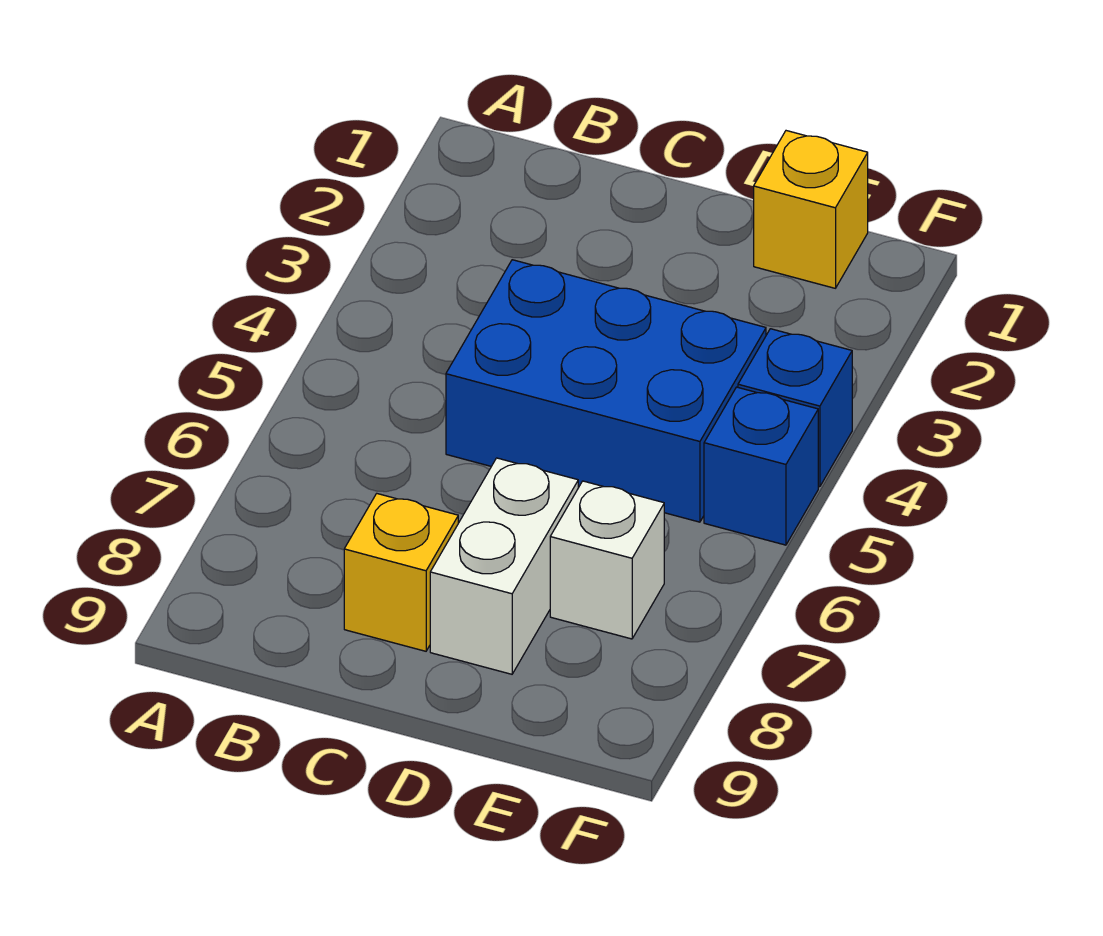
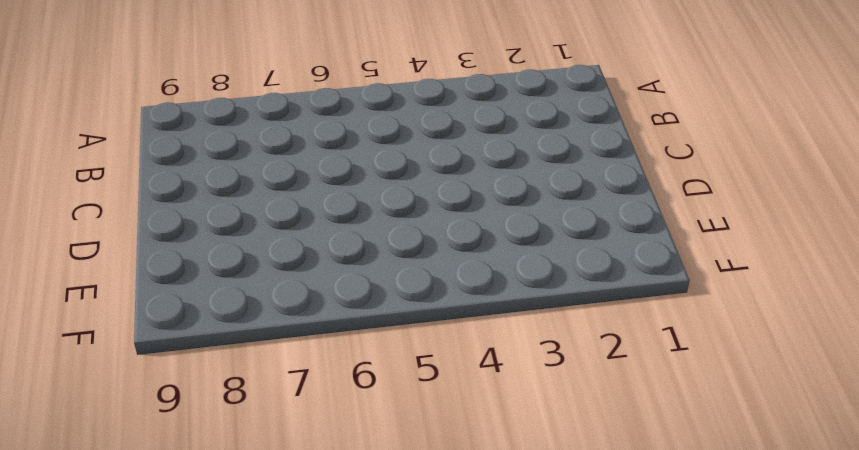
none -> blue 2x3 brick [446,260,766,522]
none -> yellow 1x1 brick [344,494,458,651]

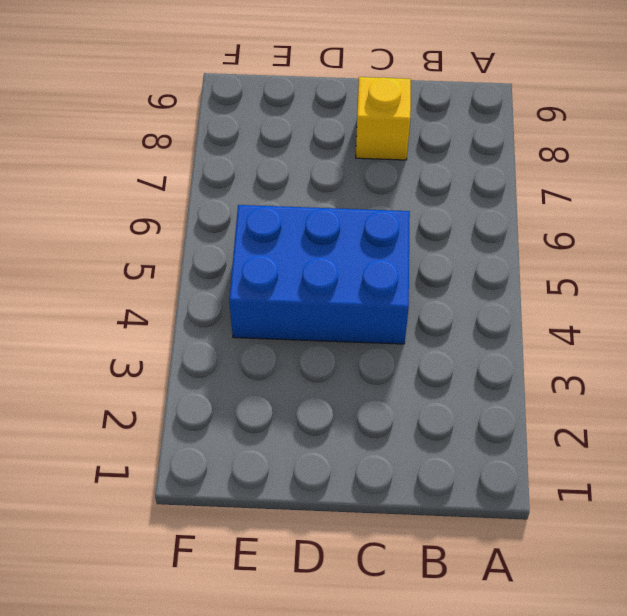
none -> white 1x2 brick [430,458,578,674]
none -> yellow 1x1 brick [754,131,868,288]

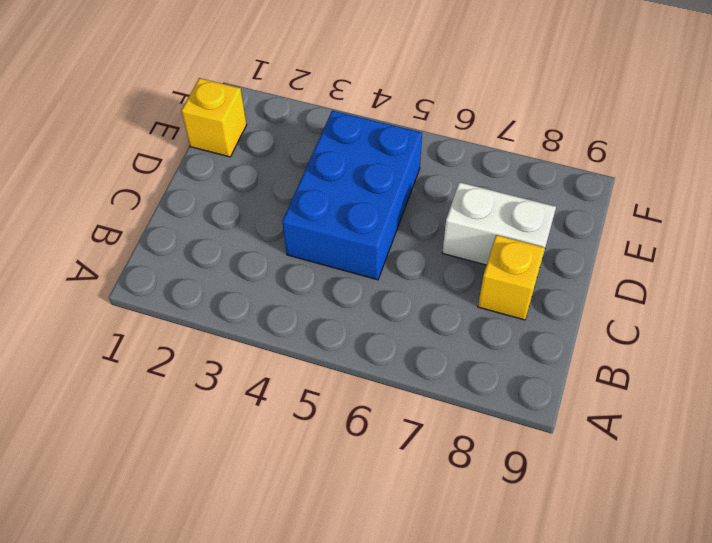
none -> white 1x1 brick [550,481,664,639]
none -> blue 1x1 brick [738,329,852,487]

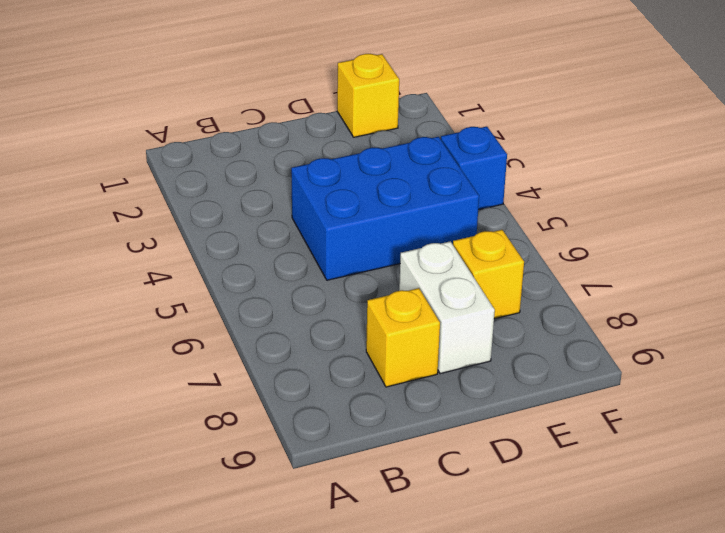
yellow 1x1 brick [453,230,524,319] -> white 1x1 brick [550,481,664,639]
none -> blue 1x1 brick [704,387,818,545]

